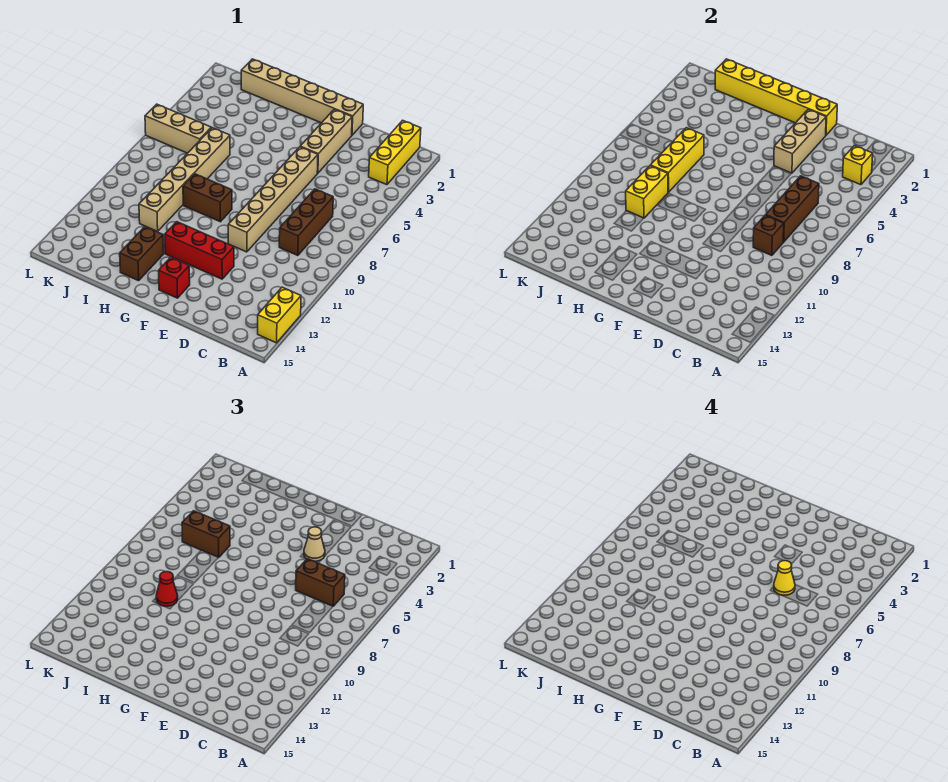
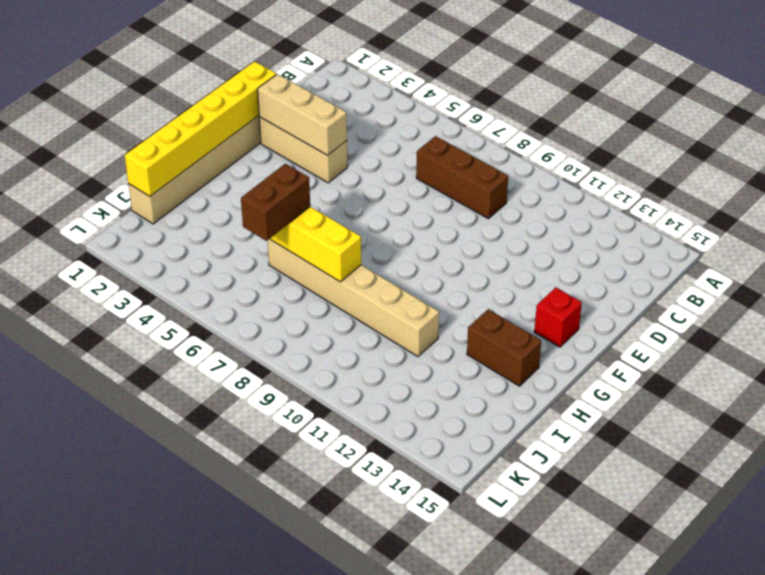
none -> yellow 1x2 brick [258,287,301,343]
none -> yellow 1x3 brick [369,120,421,185]
none -> tan 1x6 brick [228,147,318,252]

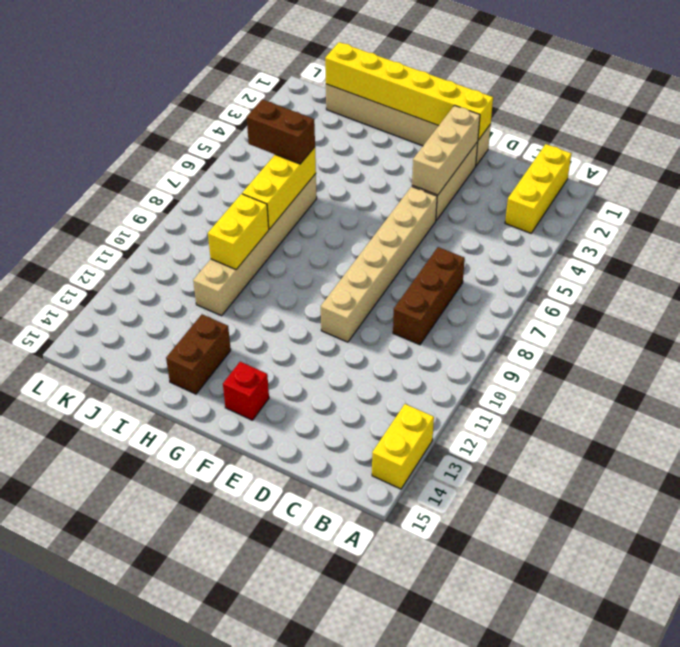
none -> red 1x3 brick [165,222,234,279]
none -> brown 1x2 brick [183,174,232,222]
none -> tan 1x3 brick [145,104,211,153]

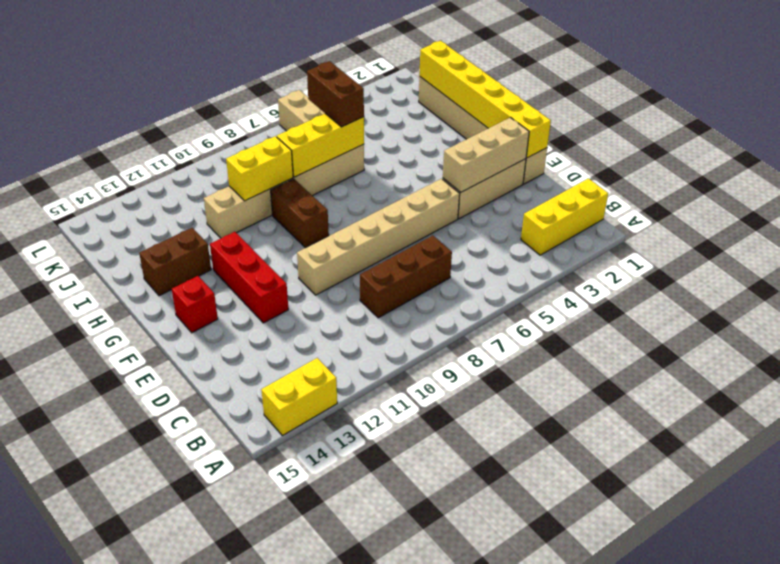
none -> yellow 1x1 brick [843,146,873,185]
none -> brown 1x3 brick [766,176,819,242]
none -> brown 1x1 brick [753,215,784,256]

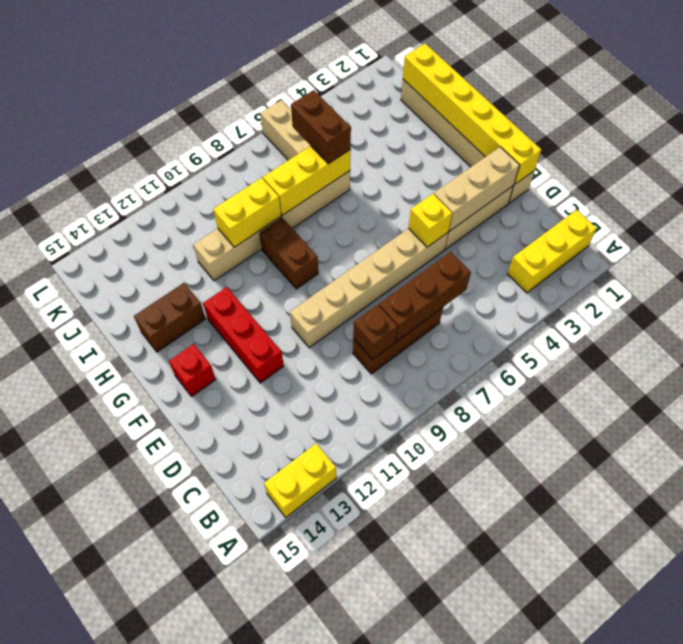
yellow 1x1 brick [408,194,452,247] -> yellow 1x1 brick moved to [843,146,873,185]
none -> brown 1x2 brick [296,559,345,606]
none -> tan 1x1 cone [304,527,325,561]
none -> red 1x1 cone [156,572,178,606]

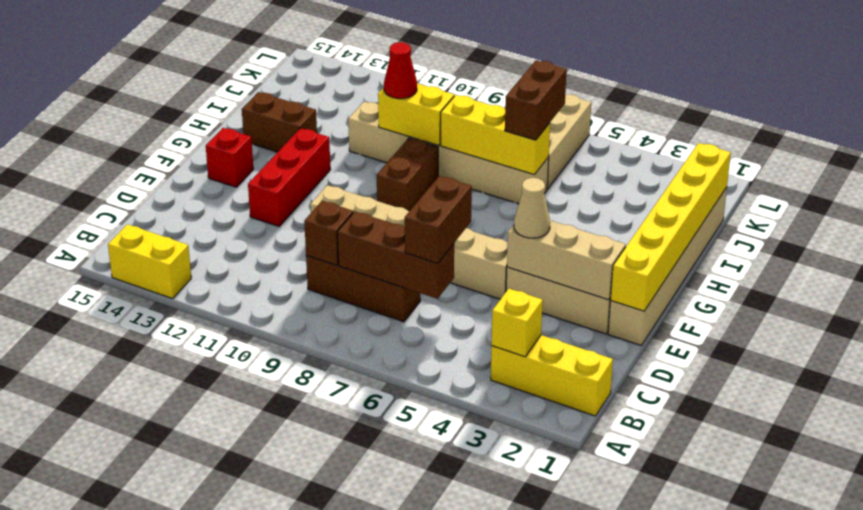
none -> yellow 1x1 cone [774,561,795,596]

